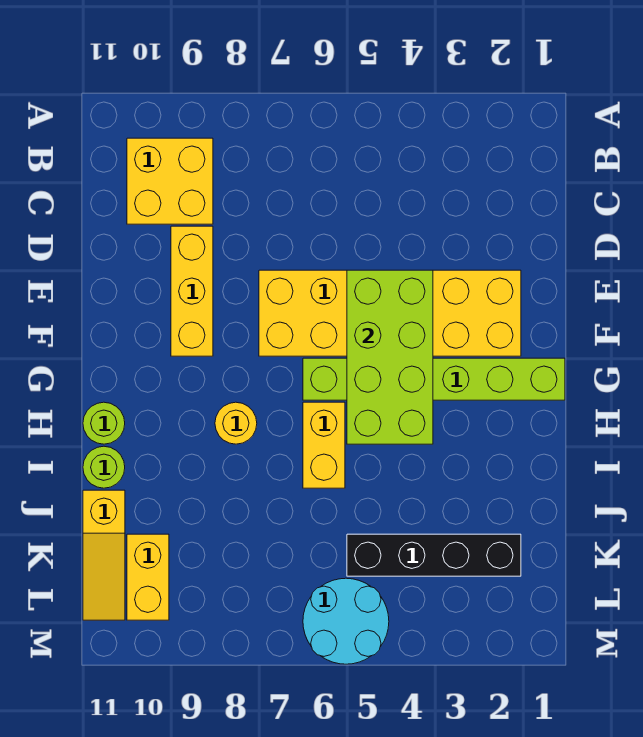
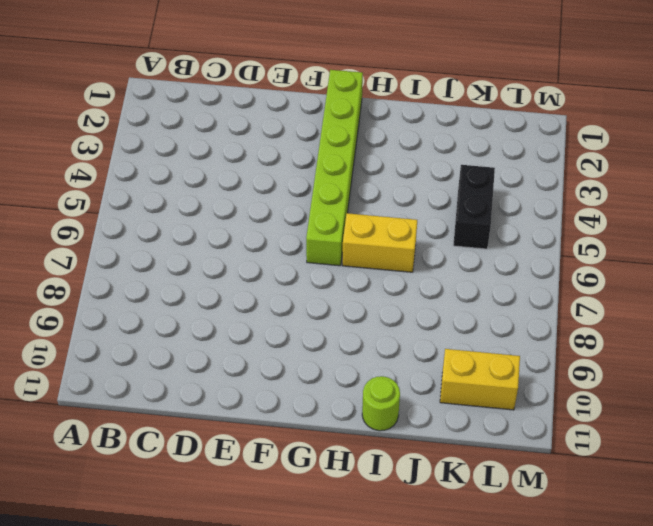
black 1x2 brick [453,165,495,249] -> black 1x4 brick [347,534,521,576]
none -> yellow 2x2 brick [127,138,213,224]
none -> yellow 1x3 brick [171,226,213,356]
none -> yellow 2x6 brick [259,270,521,356]

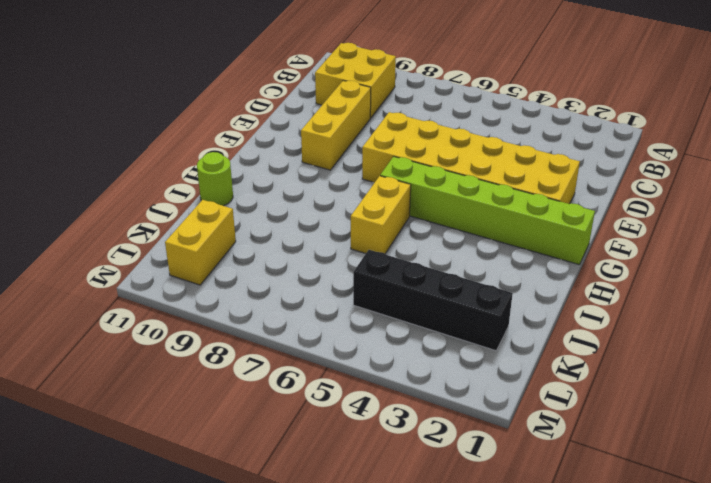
none -> yellow 1x1 round brick [215,402,257,444]
none -> lime 1x1 round brick [83,402,125,444]
none -> yellow 1x3 slope [83,490,125,620]

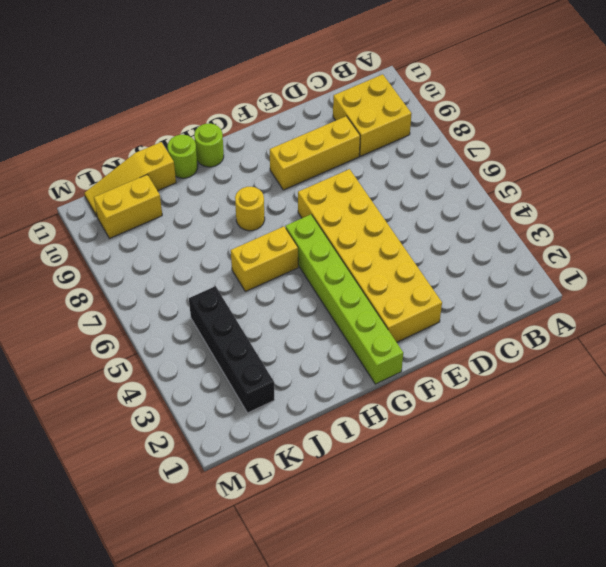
none -> cyan 2x2 round brick [303,578,389,664]
none -> lime 2x4 brick [347,270,433,444]

